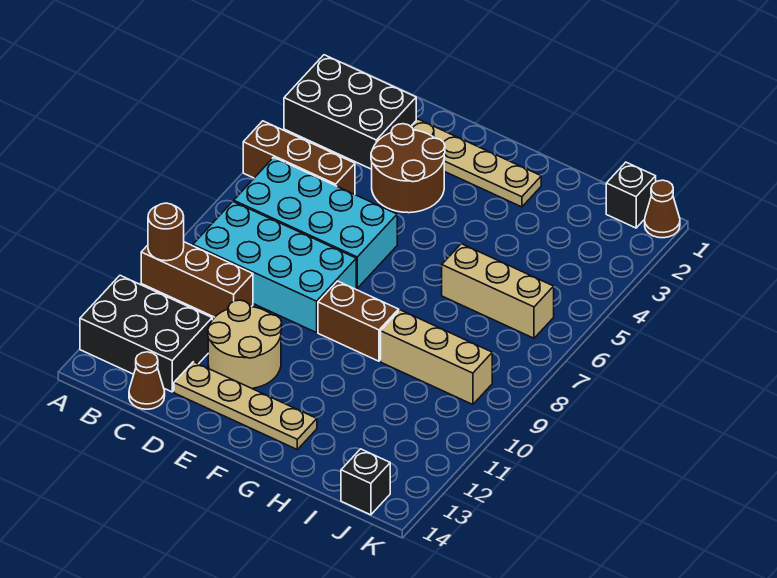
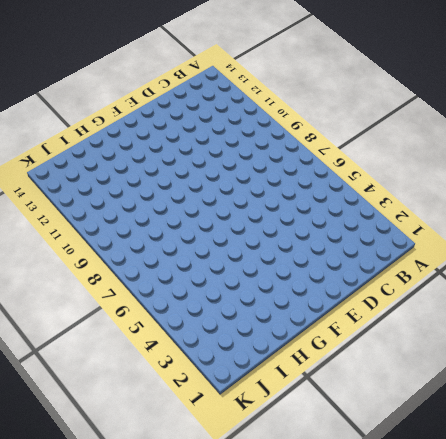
none -> black 2x3 brick [284,55,416,169]
none -> brown 1x3 brick [243,121,355,194]
none -> brown 1x3 brick [141,242,253,317]

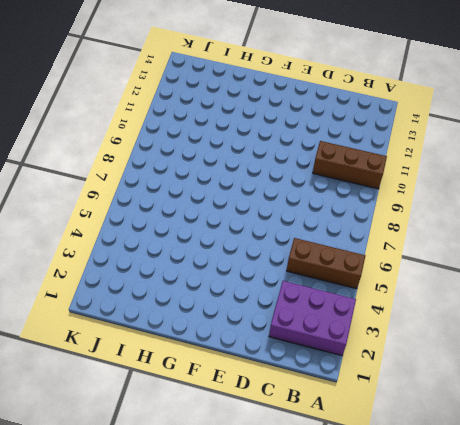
purple 2x3 brick [269,281,356,356] -> black 2x3 brick [284,55,416,169]
none -> black 2x3 brick [80,275,212,392]
none -> cyan 2x4 brick [234,157,397,288]
none -> cyan 2x4 brick [193,202,356,333]

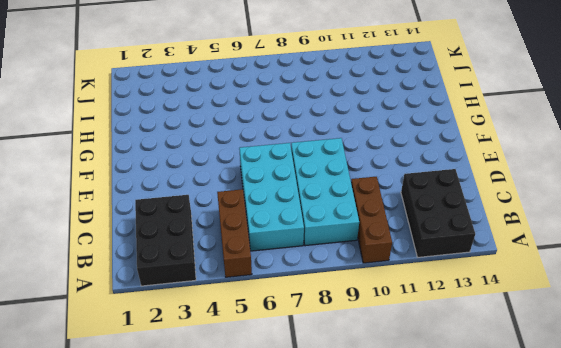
none -> brown 1x1 cone [129,352,165,409]
none -> tan 1x4 plate [411,119,541,207]
none -> brown 2x2 round brick [371,124,445,213]

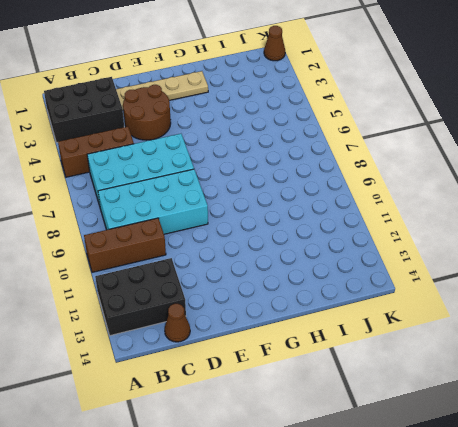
none -> tan 2x2 round brick [208,300,282,388]
none -> tan 1x4 plate [174,362,317,449]
none -> brown 1x2 brick [318,281,399,361]

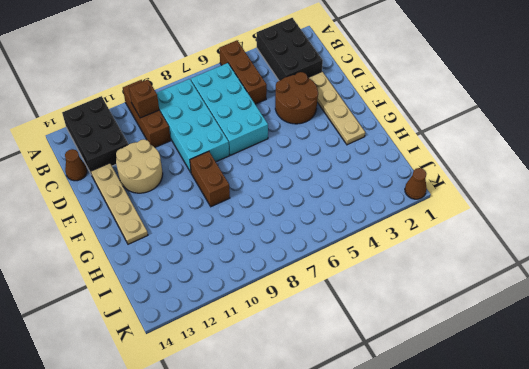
brown 1x1 brick [129,80,159,118] -> none
none -> tan 1x3 brick [442,244,554,338]
none -> tan 1x3 brick [381,310,492,405]
none -> black 1x1 brick [606,162,656,228]

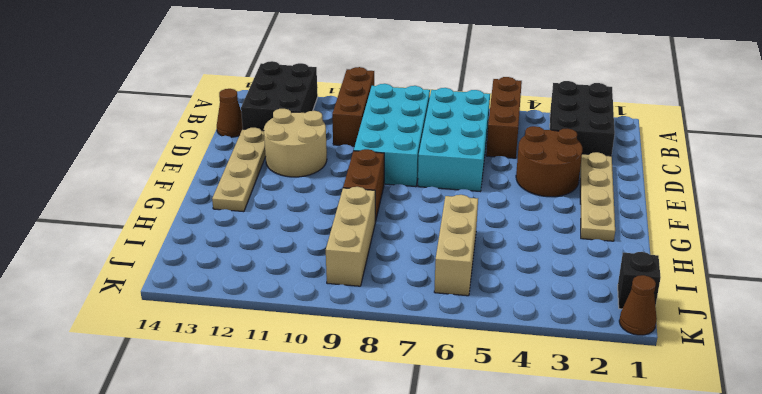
none -> black 1x1 brick [341,449,390,515]
none -> brown 1x1 round brick [148,203,184,261]

